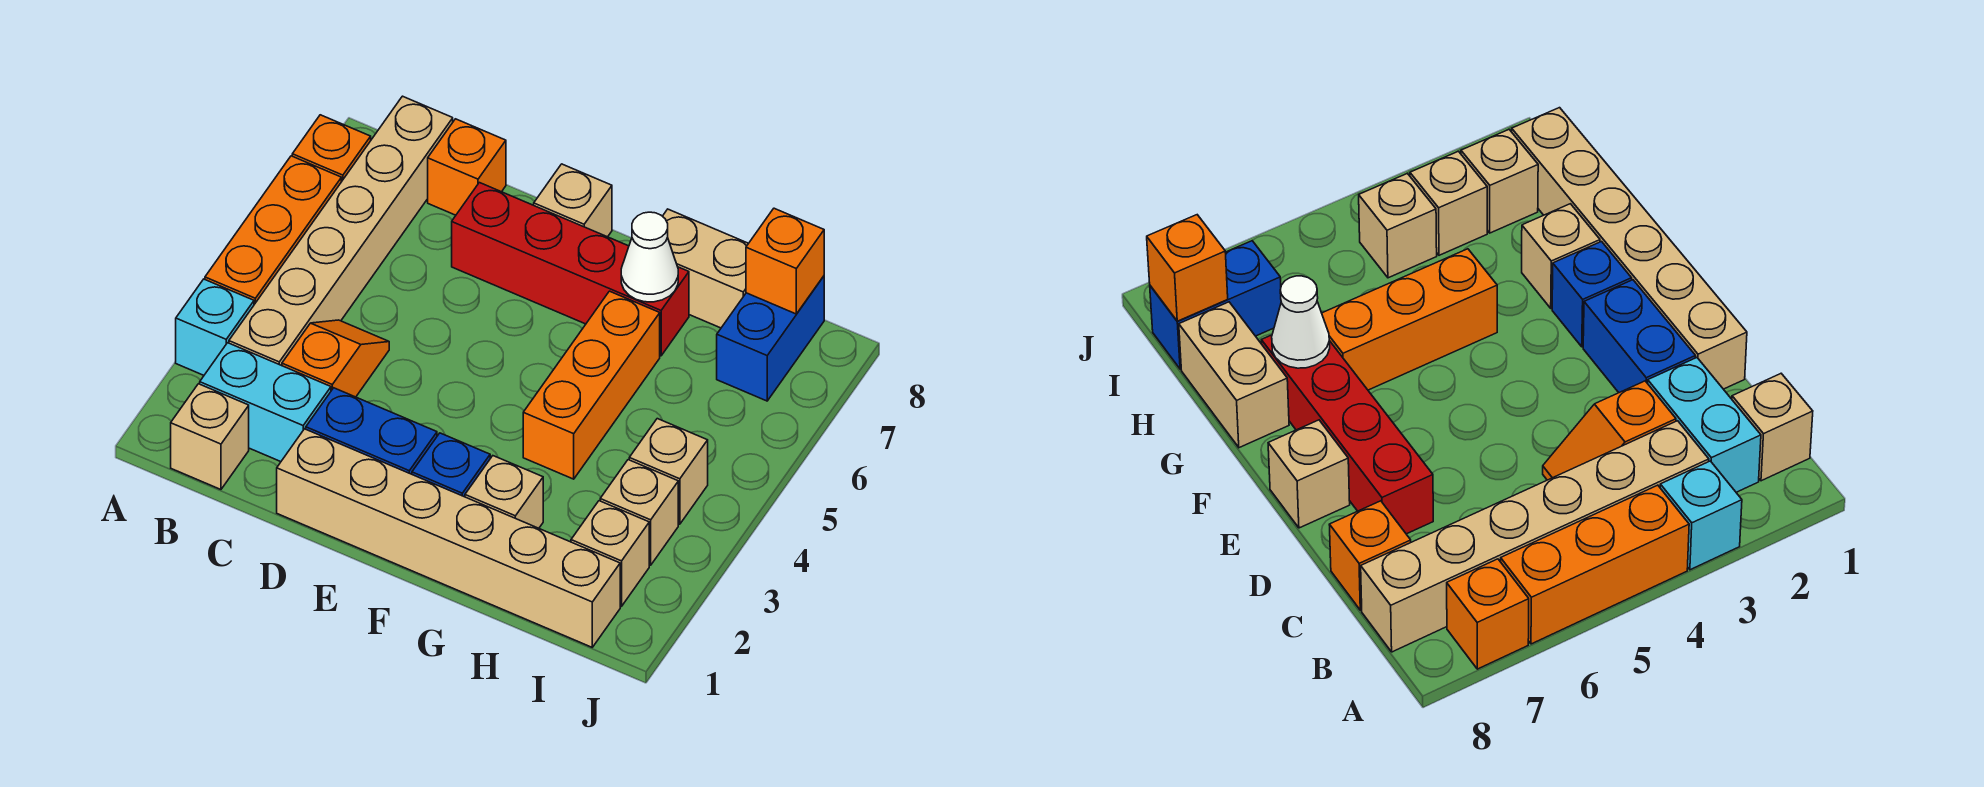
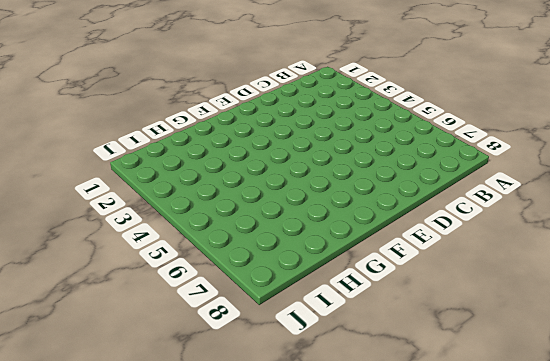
none -> cyan 1x1 brick [176,279,254,375]
none -> orange 1x3 brick [205,156,341,304]
none -> orange 1x1 brick [292,115,371,182]

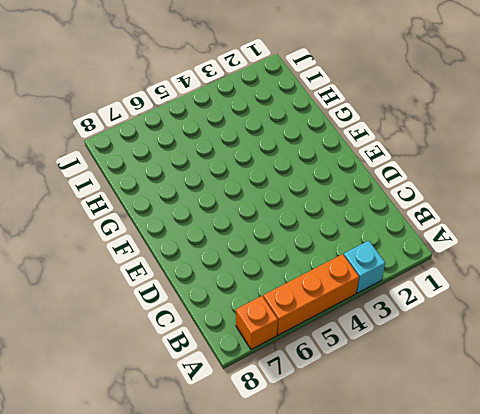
none -> tan 1x1 brick [171,384,249,489]
none -> cyan 1x2 brick [200,343,331,462]
none -> tan 1x6 brick [229,96,453,366]

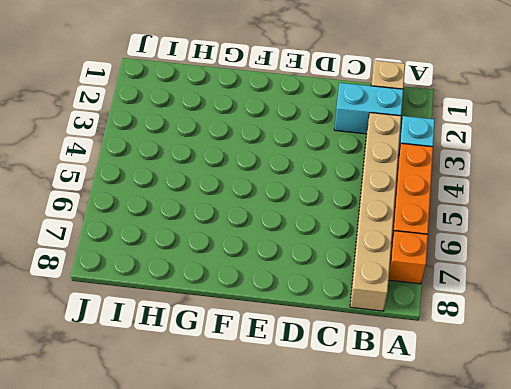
none -> orange 1x2 slope [282,320,389,397]
none -> orange 1x1 brick [428,119,506,215]
none -> tan 1x6 brick [277,429,620,647]

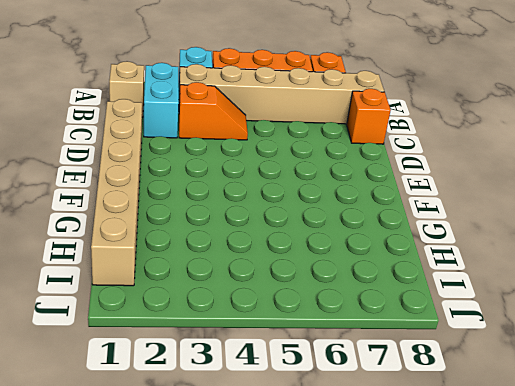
none -> blue 1x2 brick [306,388,437,474]
none -> red 1x4 brick [452,183,689,356]
none -> tan 1x1 brick [534,164,612,237]

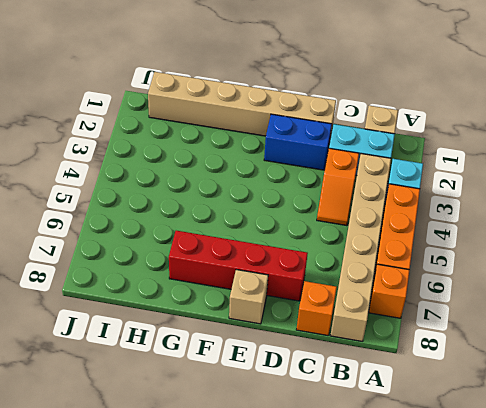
none -> blue 1x1 brick [412,433,490,497]
none -> tan 1x1 brick [465,456,543,528]
none -> orange 1x3 brick [523,291,660,479]

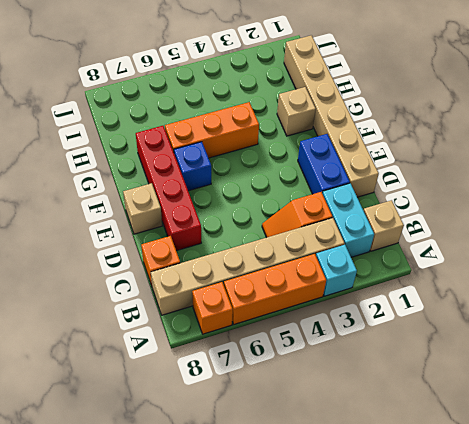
blue 1x1 brick [174,142,211,191] -> blue 1x1 brick moved to [412,433,490,497]
none -> tan 1x2 brick [663,209,748,328]
none -> tan 1x1 brick [571,501,649,606]
none -> tan 1x1 brick [600,460,678,565]

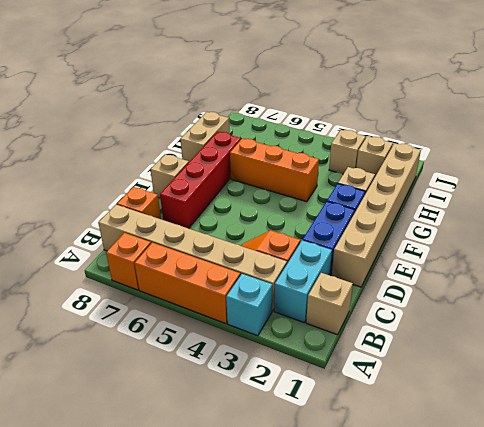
none -> tan 1x1 brick [629,419,708,524]
none -> blue 1x2 brick [717,276,824,401]
none -> white 1x1 cone [621,212,678,302]

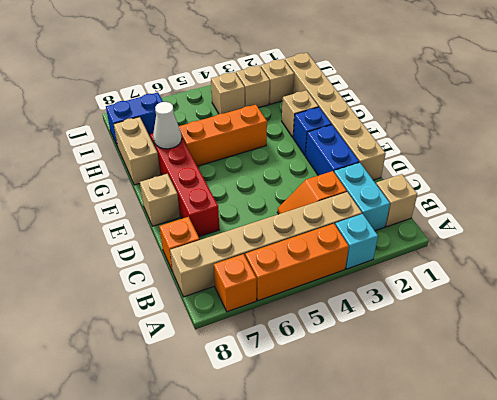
none -> orange 1x1 brick [746,208,824,314]

